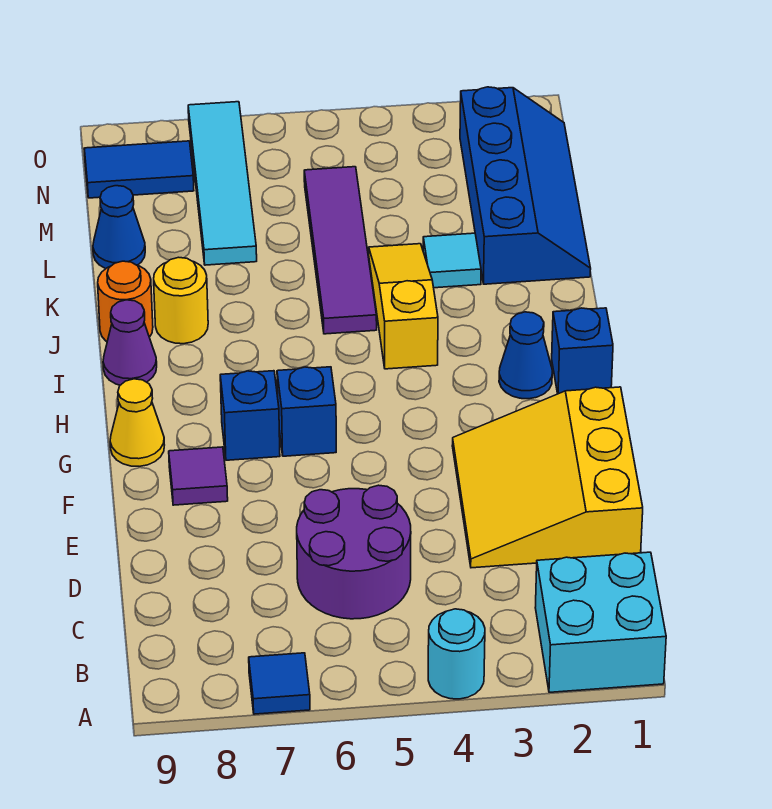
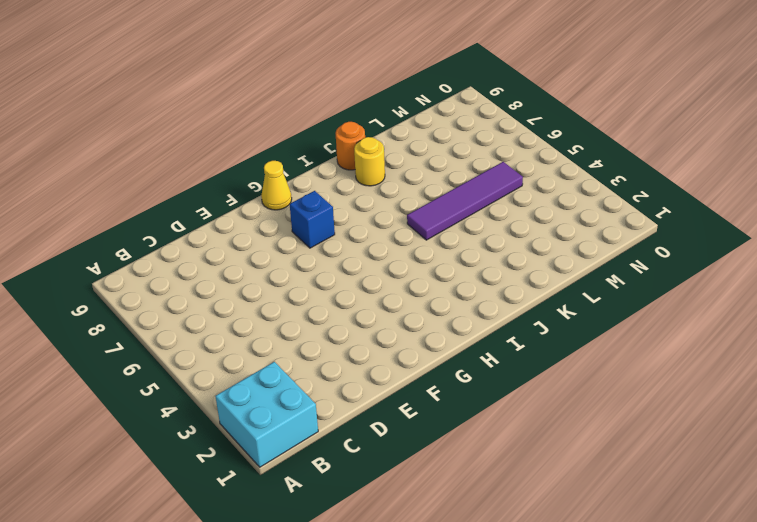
none -> cyan 1x1 round brick [428,609,485,699]
none -> blue 1x1 tile [249,653,310,714]
none -> purple 2x2 round brick [297,485,411,619]

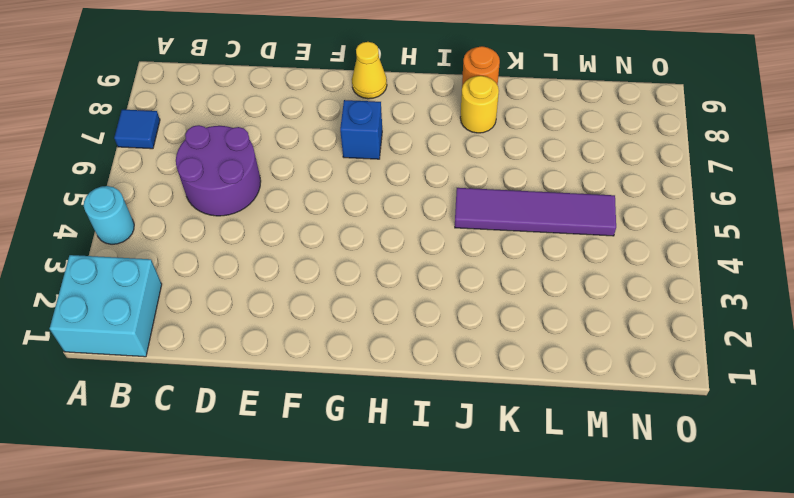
none -> yellow 3x3 slope [452,387,643,568]
none -> purple 1x1 tile [169,447,228,505]
none -> blue 1x1 brick [277,367,336,456]

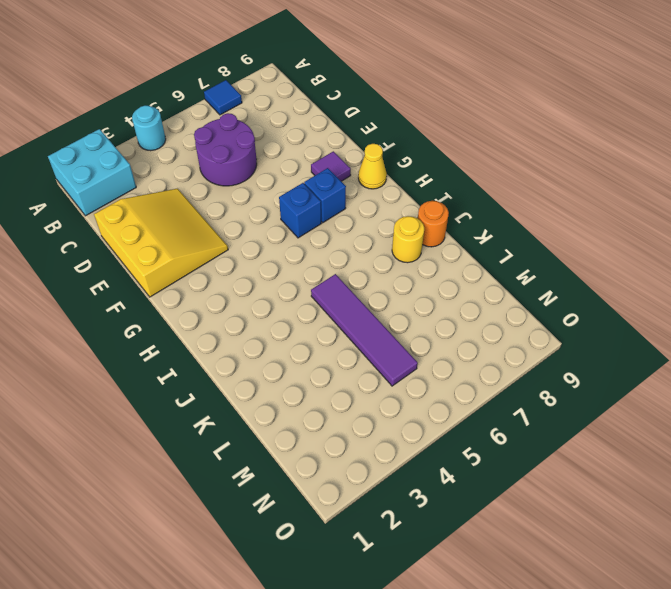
none -> blue 1x1 brick [552,308,613,394]
none -> blue 1x1 cone [499,312,552,399]
none -> yellow 1x3 slope [369,244,438,369]

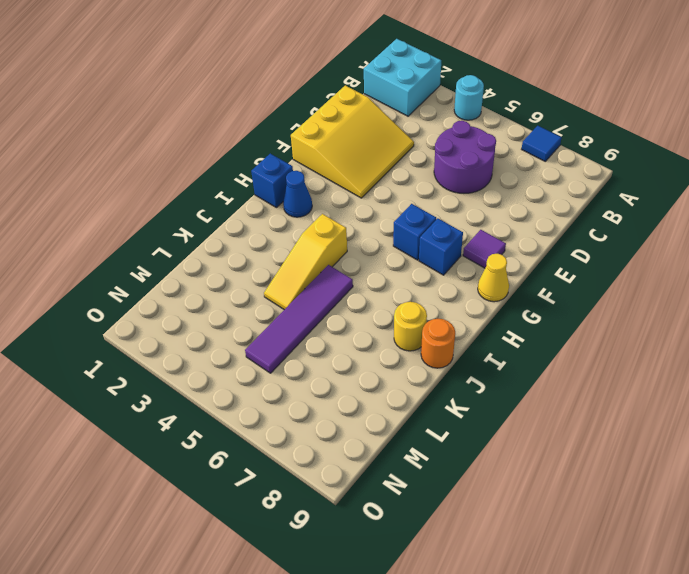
none -> purple 1x1 cone [103,300,157,385]
none -> blue 2x4 slope [460,87,591,284]
none -> cyan 1x1 tile [423,233,481,288]

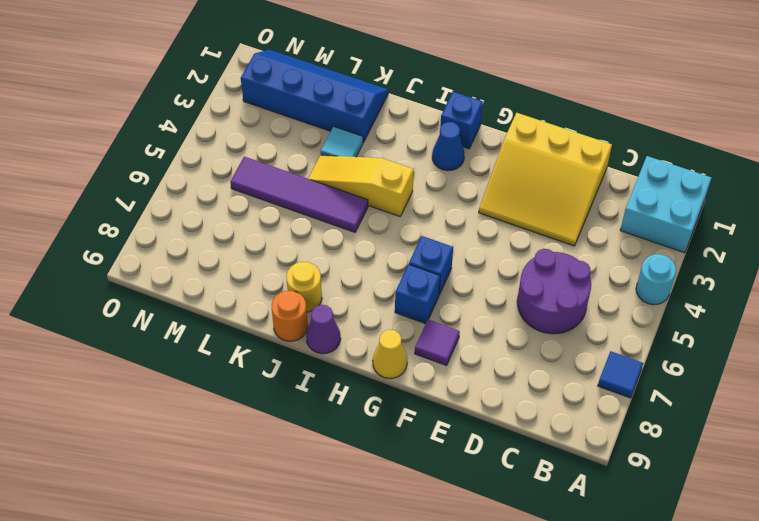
none -> cyan 1x4 tile [188,102,257,265]
none -> blue 1x1 cone [93,186,145,269]
none -> blue 1x2 tile [84,141,194,198]

